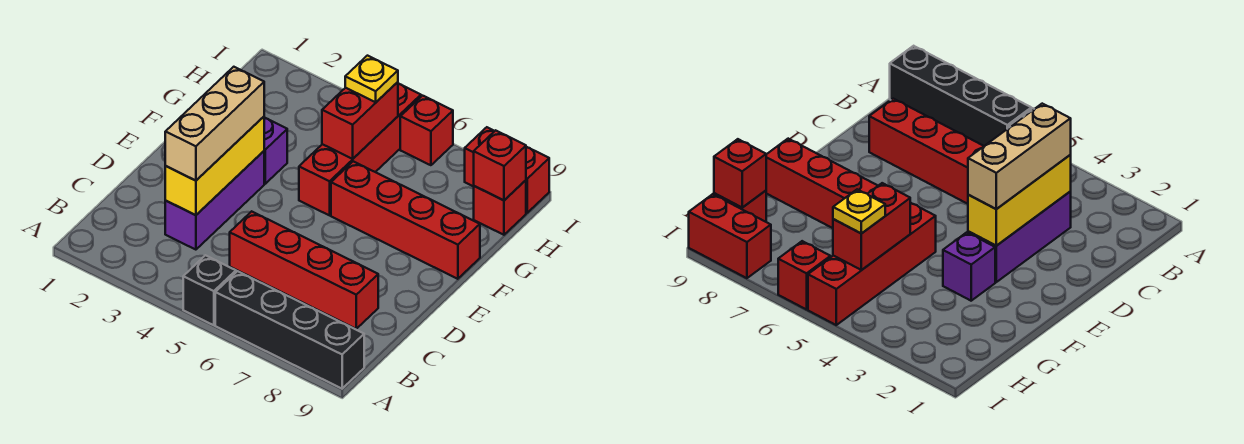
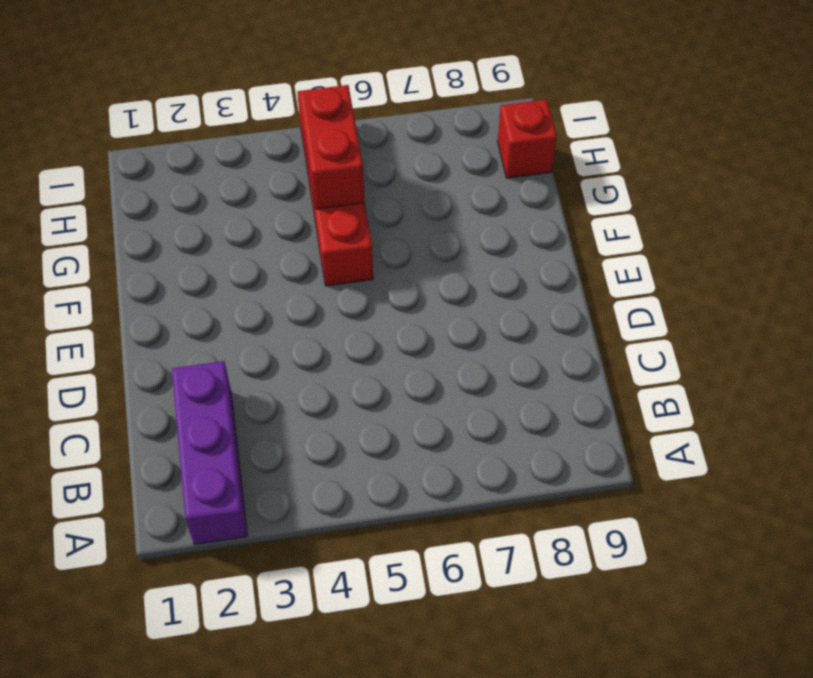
purple 1x3 brick [172,361,247,545] -> purple 1x3 brick moved to [165,151,264,250]
none -> black 1x1 brick [183,255,236,325]
none -> black 1x4 brick [215,271,364,389]
none -> red 1x4 brick [230,211,378,329]

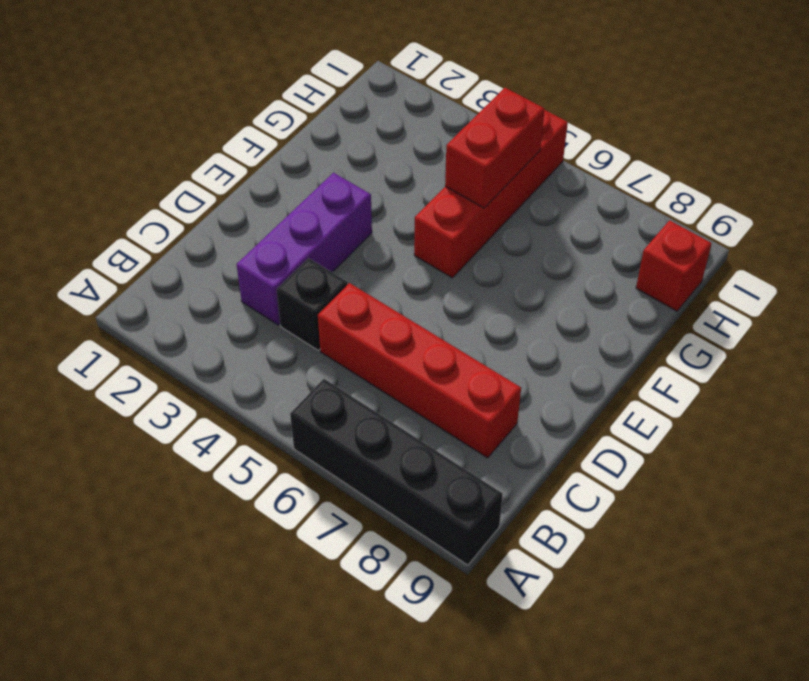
black 1x1 brick [277,258,348,350] -> black 1x1 brick moved to [183,255,236,325]
none -> purple 1x1 brick [264,117,287,184]
none -> red 1x4 brick [331,161,480,279]
none -> red 1x1 brick [400,96,453,165]

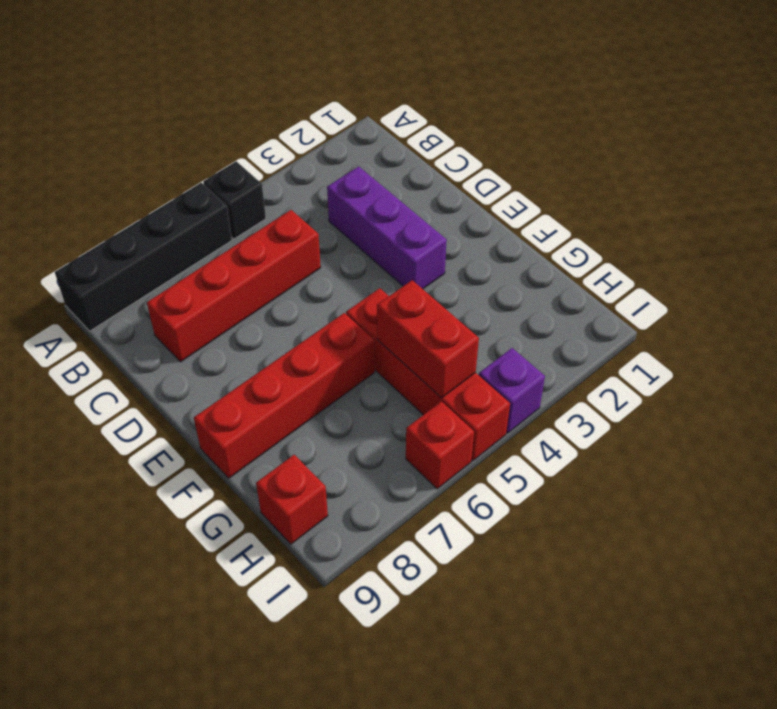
purple 1x1 brick [479,348,545,433] -> purple 1x1 brick moved to [264,117,287,184]
none -> red 1x2 brick [465,127,549,213]
none -> yellow 1x3 brick [165,117,264,215]
none -> red 1x1 brick [474,130,526,200]

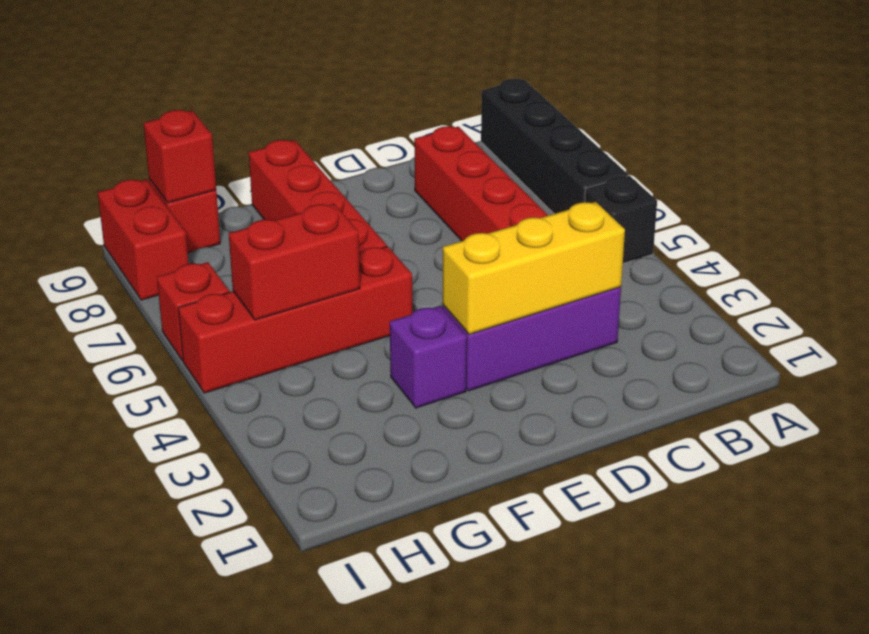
none -> tan 1x3 brick [165,67,264,181]
none -> yellow 1x1 plate [345,56,398,102]

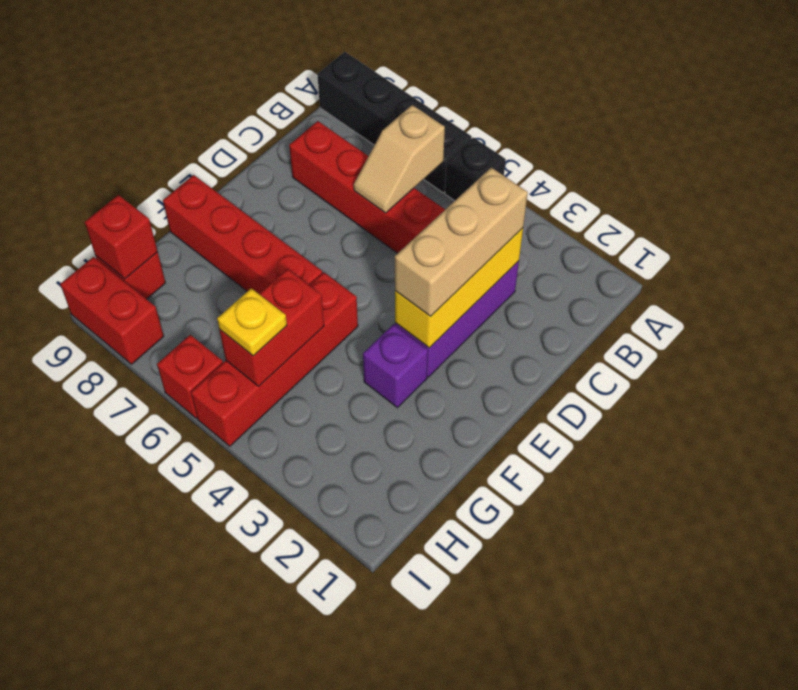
tan 1x2 slope [354,105,445,213] -> none

